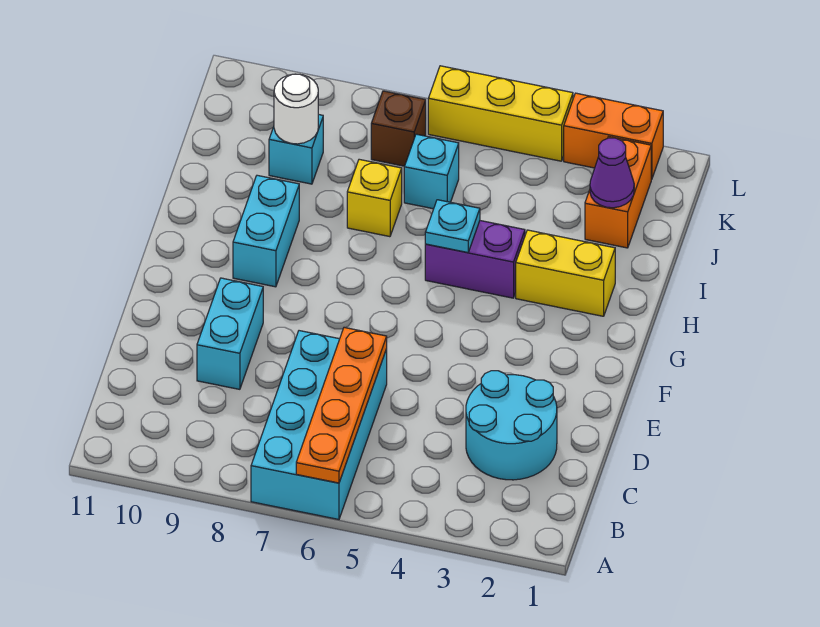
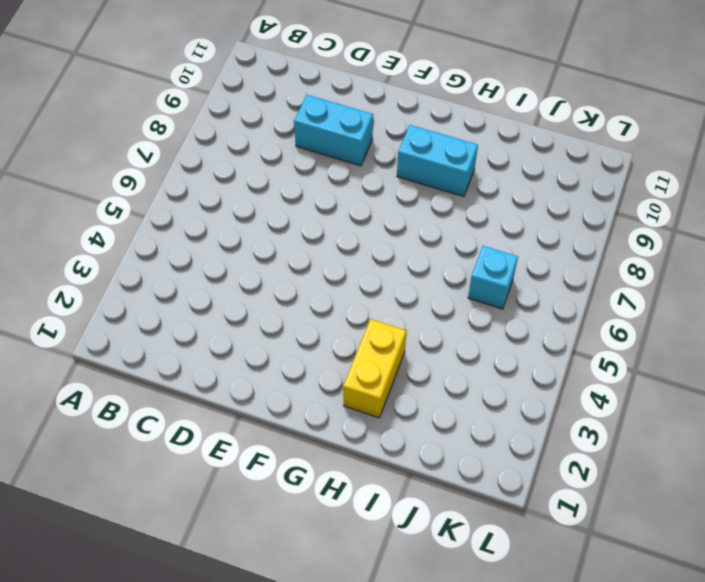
none -> cyan 2x4 brick [251,331,387,519]
none -> cyan 2x2 round brick [466,371,557,480]
none -> purple 1x2 brick [425,221,525,298]

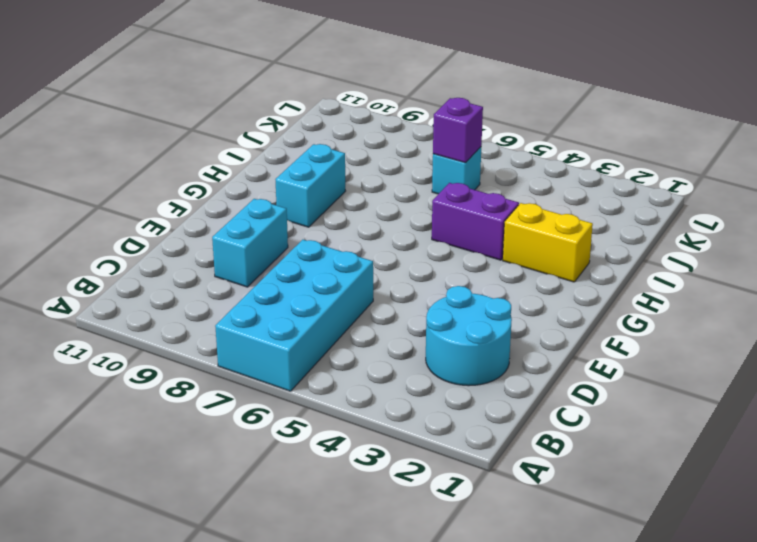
purple 1x1 brick [433,98,483,163] -> none
none -> yellow 1x1 brick [347,159,402,237]
none -> orange 1x2 brick [585,137,651,248]
none -> cyan 1x1 brick [269,114,323,184]

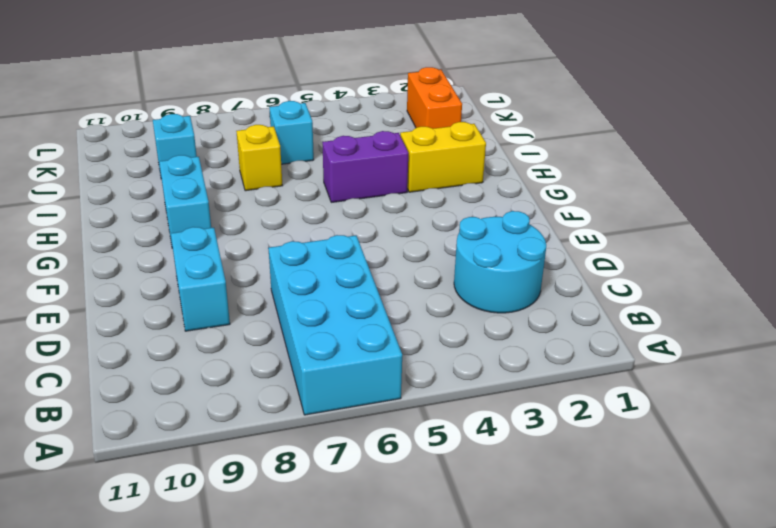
none -> brown 1x1 brick [371,91,426,166]
none -> orange 1x2 brick [564,93,663,180]
none -> yellow 1x3 brick [428,66,573,161]

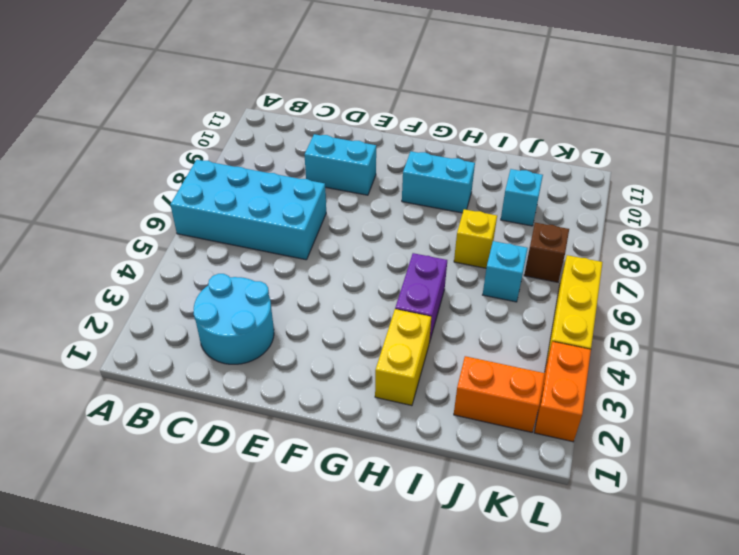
none -> orange 1x4 plate [296,328,387,483]
none -> cyan 1x1 plate [425,200,480,252]
none -> purple 1x1 cone [590,138,634,208]

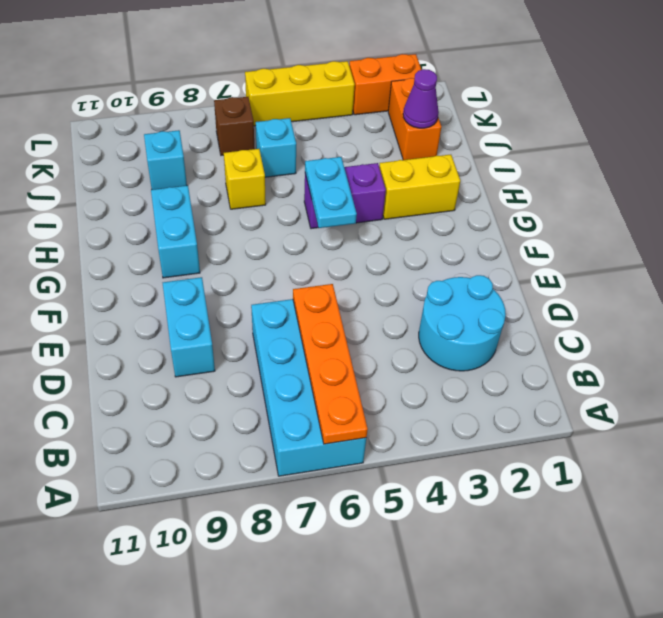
cyan 1x2 plate [305,157,357,228] -> cyan 1x1 plate [425,200,480,252]
none -> white 1x1 round brick [274,74,318,144]

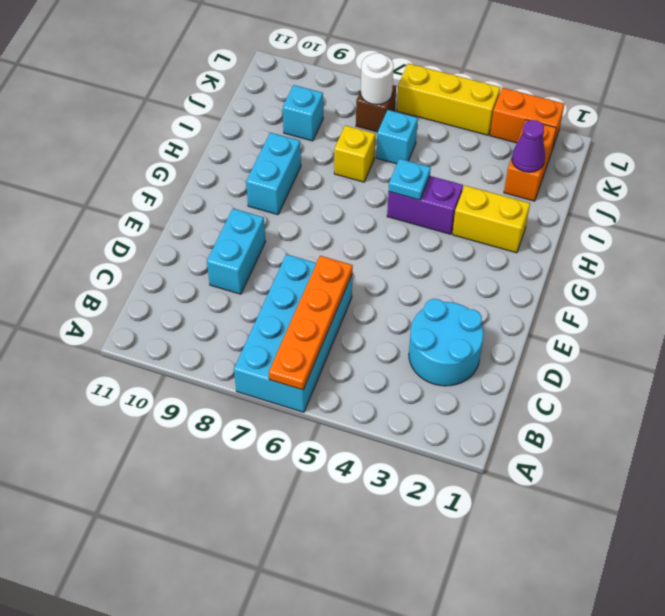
white 1x1 round brick [361,53,394,105] -> white 1x1 round brick moved to [274,74,318,144]

